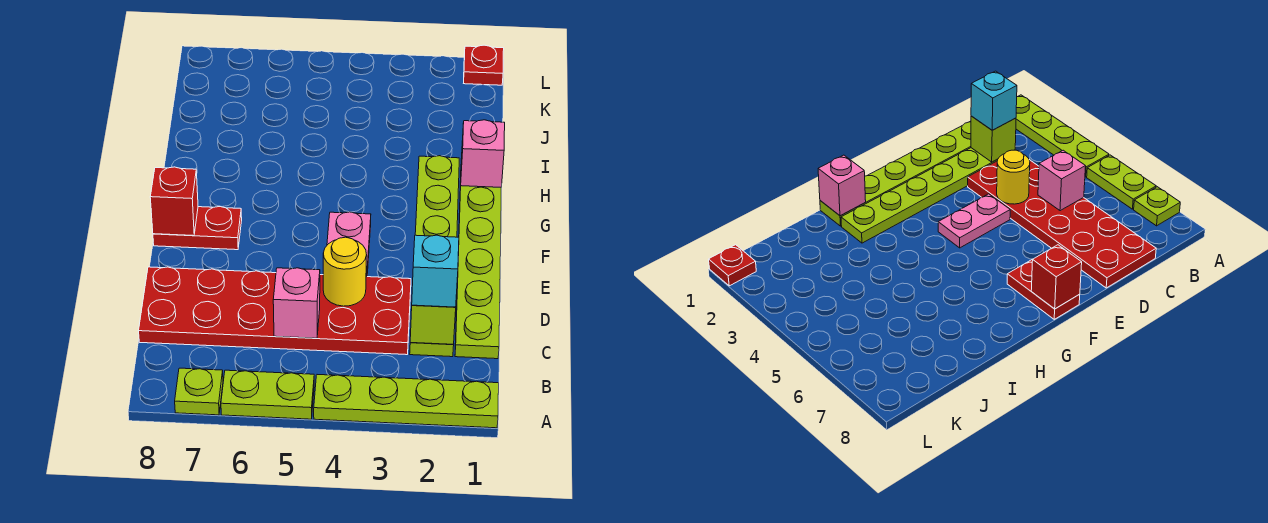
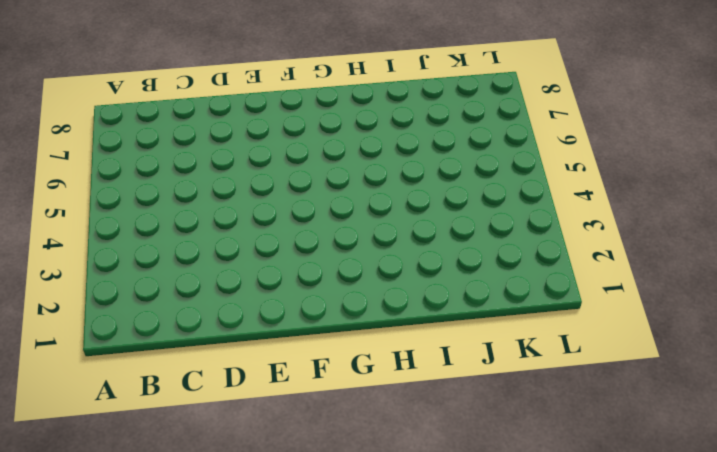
none -> lime 1x4 plate [314,375,499,428]
none -> lime 1x2 plate [221,370,314,419]
none -> lime 1x1 plate [175,368,223,415]

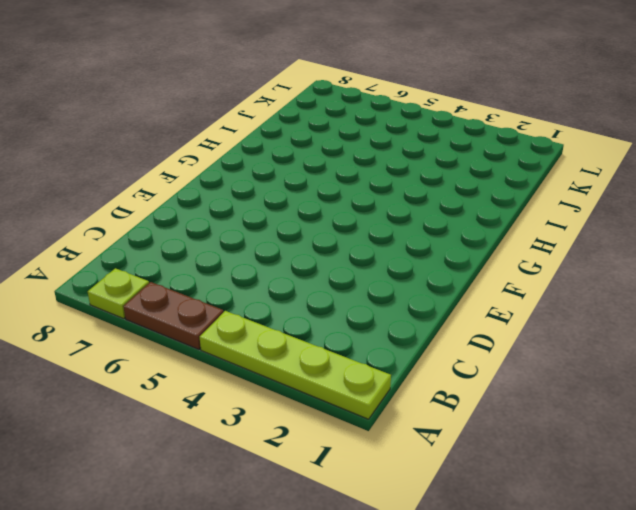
brown 1x2 plate [123,282,223,349] -> lime 1x2 plate [221,370,314,419]
none -> lime 1x6 plate [455,181,501,359]
none -> lime 1x6 plate [410,156,459,357]
none -> red 2x6 plate [139,267,411,355]

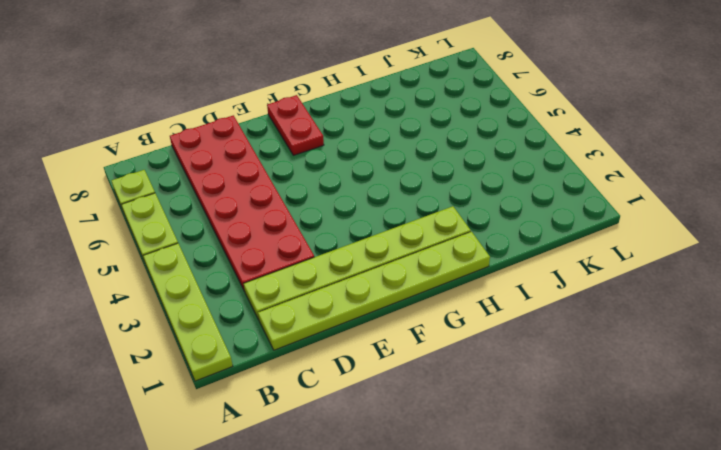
none -> pink 1x2 plate [327,212,371,277]
none -> red 1x1 plate [464,45,504,85]
none -> lime 1x1 brick [410,305,456,344]

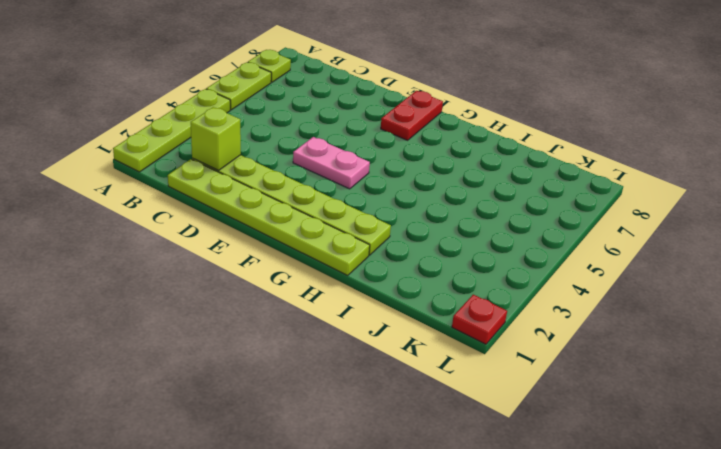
none -> red 2x6 plate [139,267,411,355]
none -> pink 1x1 brick [273,268,320,338]
none -> yellow 1x1 round brick [323,237,367,306]

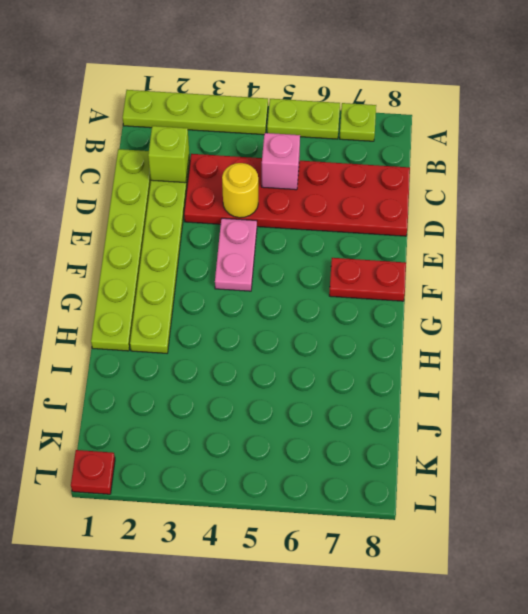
none -> red 1x1 brick [150,167,198,236]
none -> pink 1x1 brick [461,120,505,188]
none -> cyan 1x1 brick [412,235,459,307]

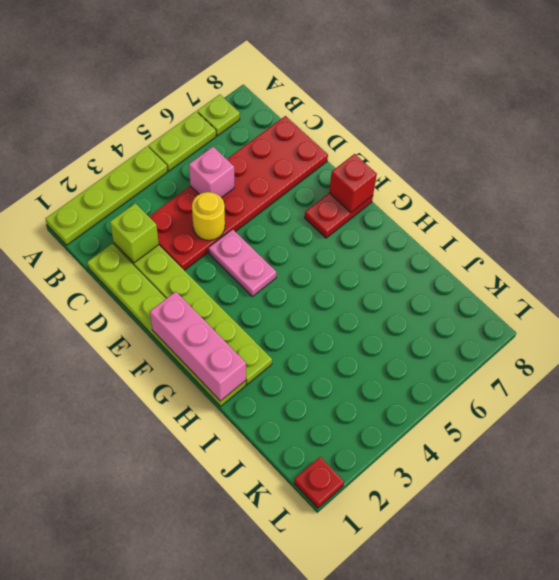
pink 1x3 brick [150,292,246,401] -> pink 1x1 brick [461,120,505,188]
none -> cyan 1x1 brick [412,235,459,307]

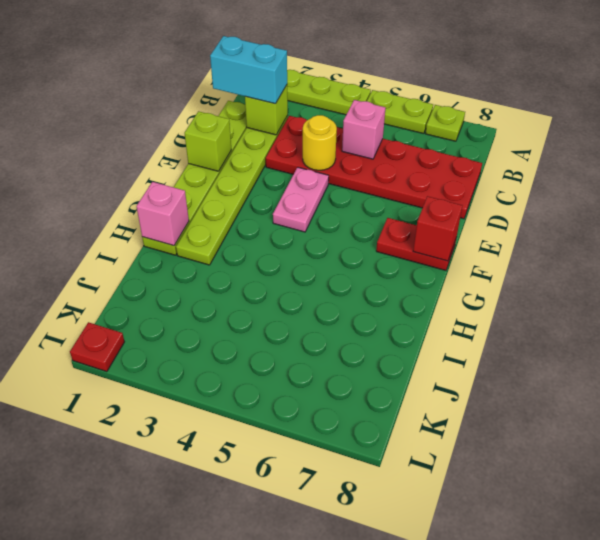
cyan 1x2 brick [210,36,287,104] -> cyan 1x1 brick [412,235,459,307]
lime 1x1 brick [185,111,231,171] -> none

